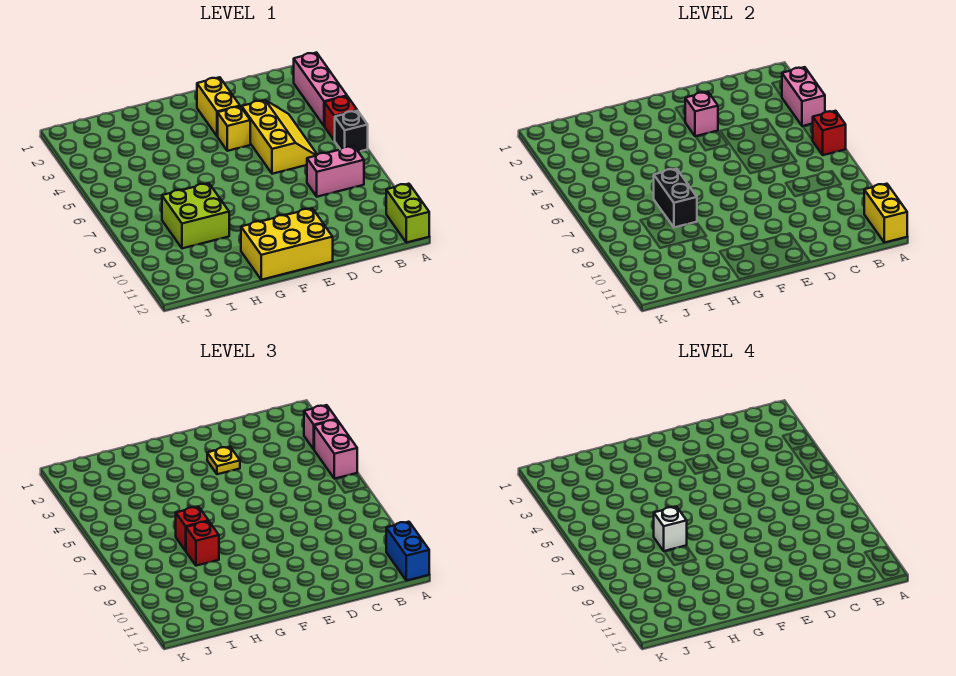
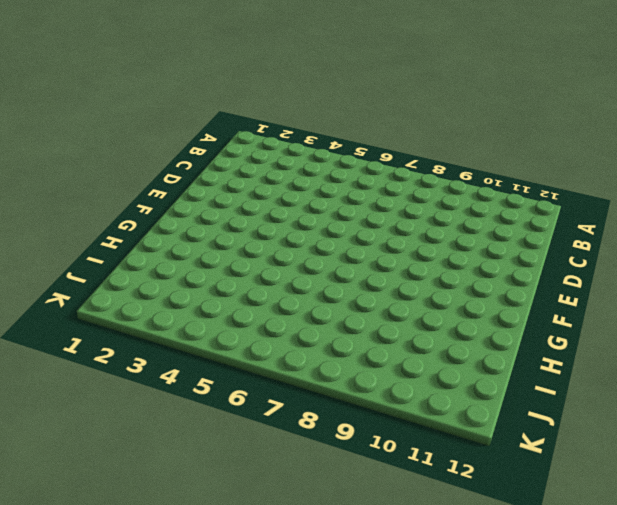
none -> pink 1x3 brick [294,53,347,126]
none -> red 1x1 brick [325,96,357,140]
none -> black 1x1 brick [334,111,368,151]

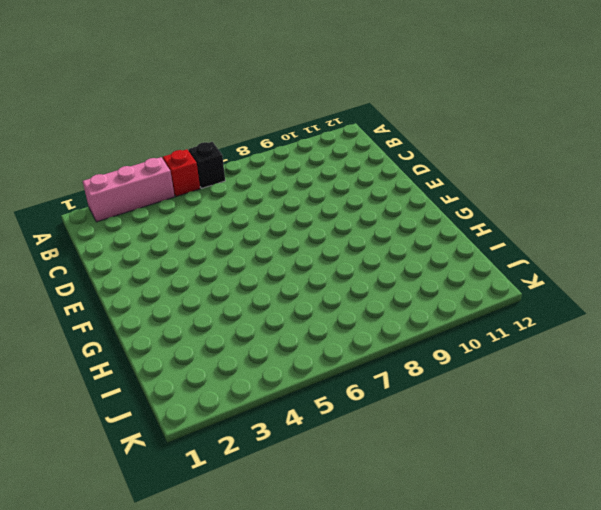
none -> lime 1x2 brick [386,184,429,243]
none -> pink 1x2 brick [307,146,364,197]
none -> yellow 2x3 slope [242,100,317,174]

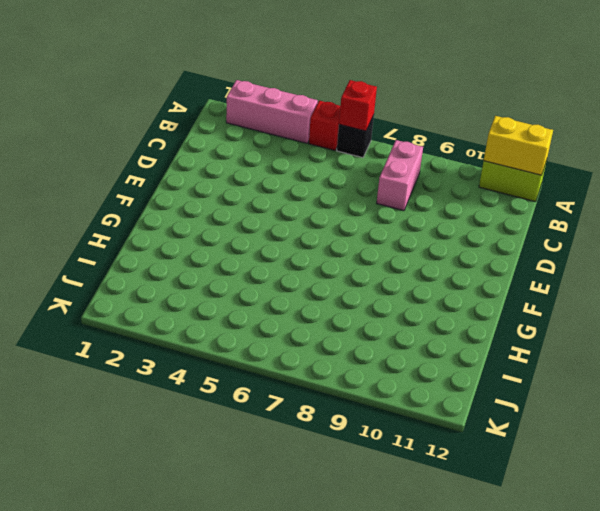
none -> yellow 2x3 slope [242,100,317,174]
none -> yellow 1x2 brick [197,77,240,136]
none -> yellow 1x1 brick [218,106,250,151]

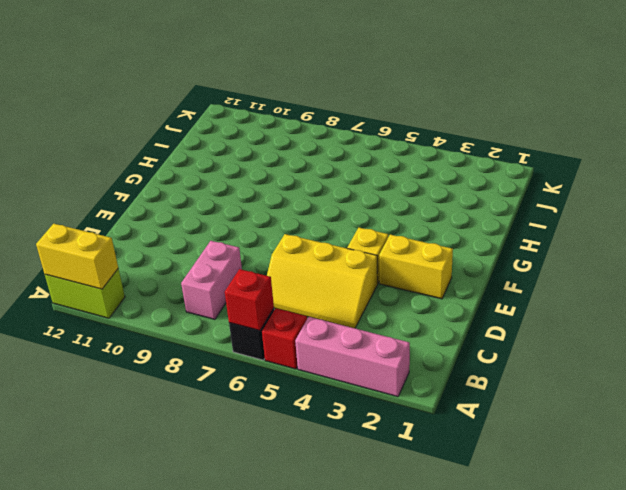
none -> yellow 2x3 brick [241,208,333,280]
none -> lime 2x2 brick [162,183,229,248]
none -> pink 1x2 brick [782,67,825,126]

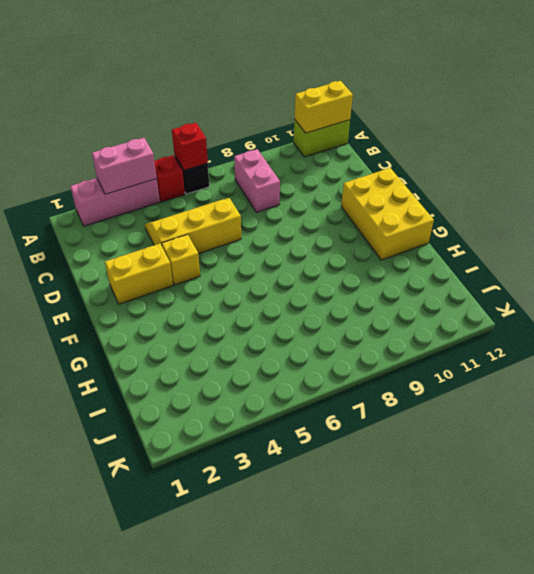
none -> lime 2x2 brick [162,183,229,248]
none -> pink 1x1 brick [685,92,718,136]
none -> black 1x2 brick [654,169,697,227]

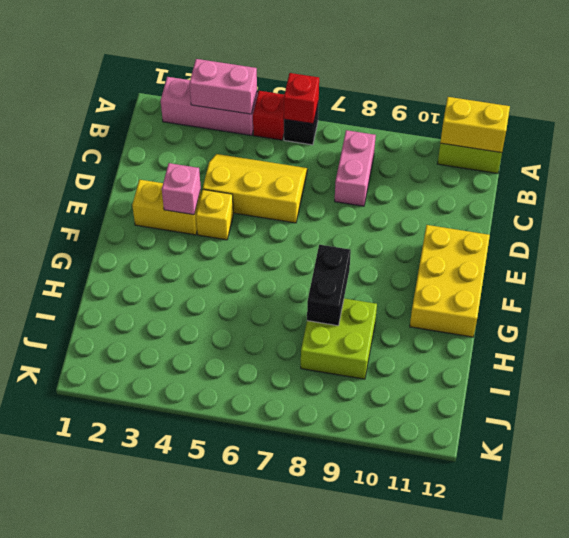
black 1x2 brick [307,245,351,326] -> black 1x2 brick turned to [654,169,697,227]
none -> pink 1x1 brick [304,405,337,449]
none -> pink 1x2 brick [314,420,357,479]
none -> blue 1x2 brick [386,522,429,581]

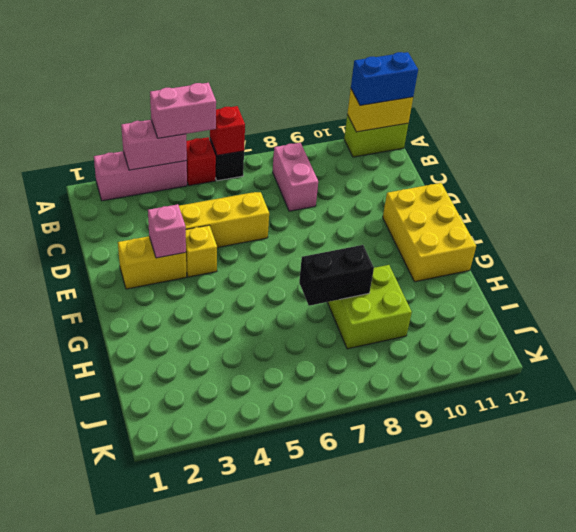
none -> pink 1x1 brick [304,405,337,449]
none -> yellow 1x1 plate [207,447,240,474]
none -> red 1x1 brick [176,507,209,551]

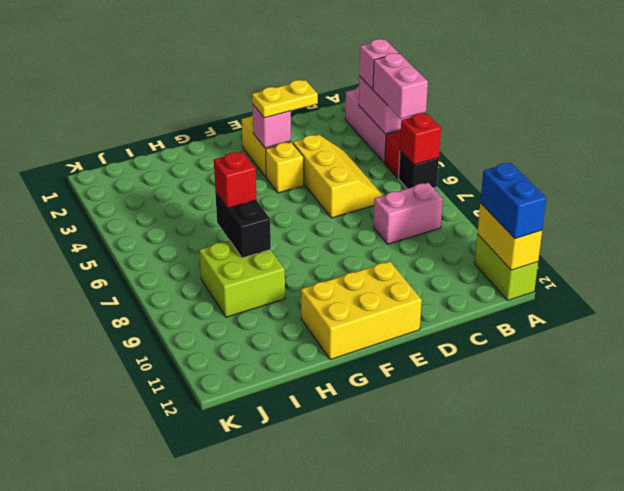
yellow 1x2 plate [252,80,318,118] -> yellow 1x1 plate [207,447,240,474]
none -> red 1x1 brick [186,521,219,566]
none -> white 1x1 brick [654,507,687,551]

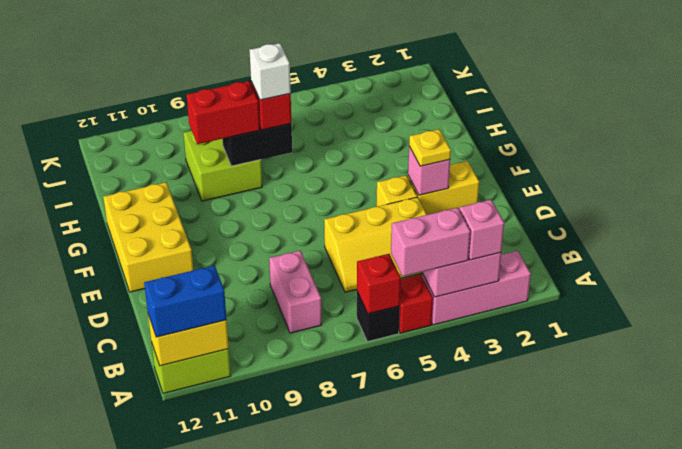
red 1x2 brick [187,81,260,144] -> red 1x1 brick [186,521,219,566]

